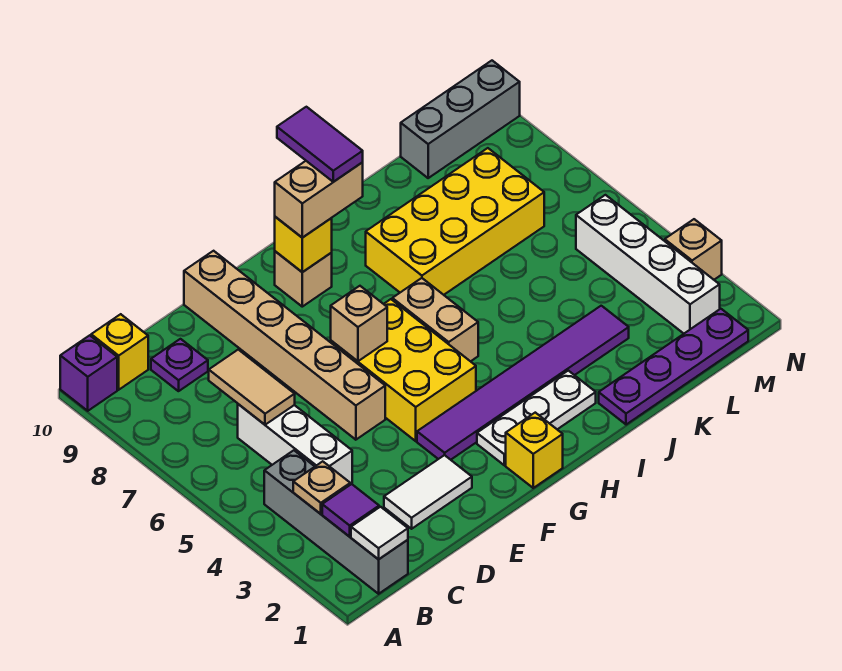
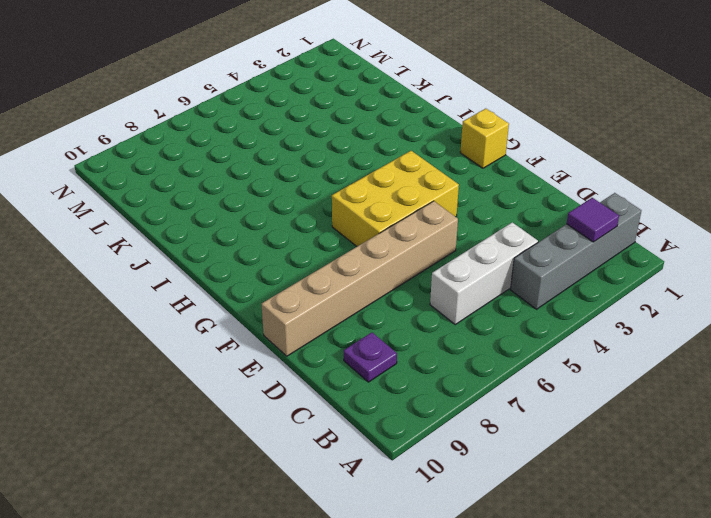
none -> purple 1x1 brick [60,335,117,411]
none -> yellow 1x1 brick [91,314,148,390]
none -> white 1x2 tile [384,455,472,529]

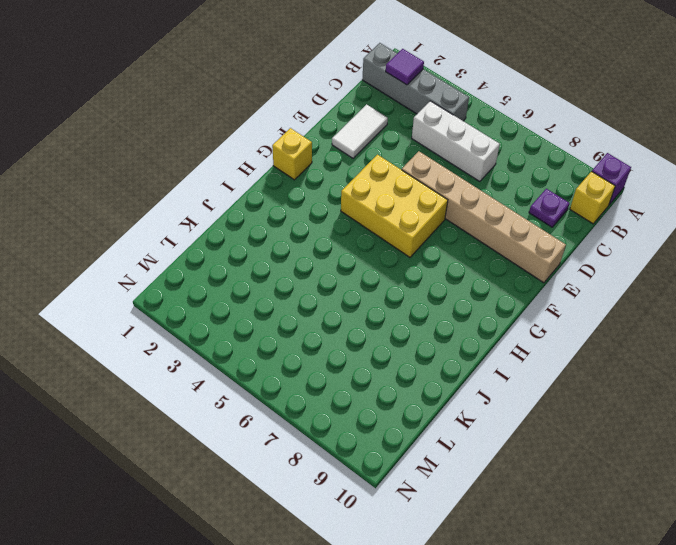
none -> purple 1x6 tile [417,306,629,460]
none -> white 1x3 plate [477,371,596,465]
none -> tan 1x1 brick [275,251,332,307]

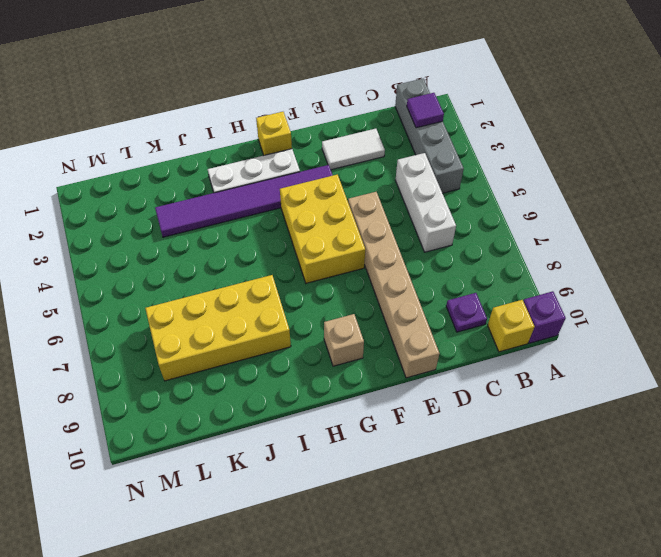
none -> tan 1x2 brick [392,278,478,361]
none -> purple 1x4 plate [599,309,748,425]
none -> grey 1x3 brick [401,61,520,178]

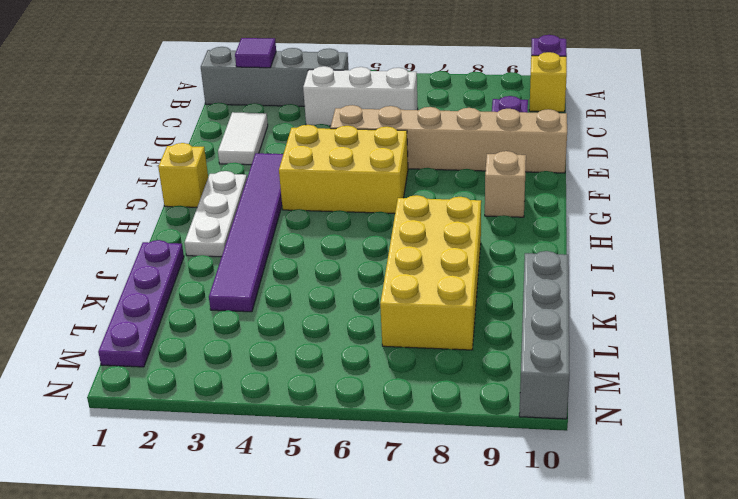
grey 1x4 brick [519,251,570,419] -> grey 1x3 brick [401,61,520,178]
none -> tan 1x2 brick [392,278,478,361]
none -> white 1x4 brick [576,195,720,334]
none -> tan 1x1 brick [665,219,722,280]

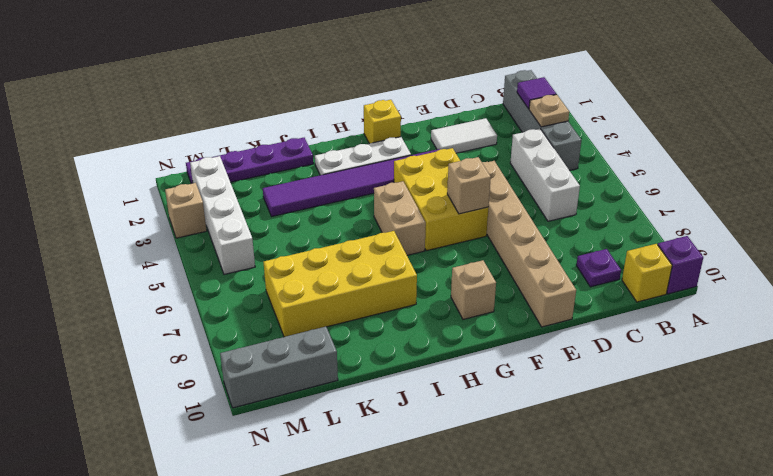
none -> white 1x1 tile [351,507,408,559]
none -> tan 1x2 tile [209,350,295,425]
none -> yellow 1x1 brick [275,217,332,272]

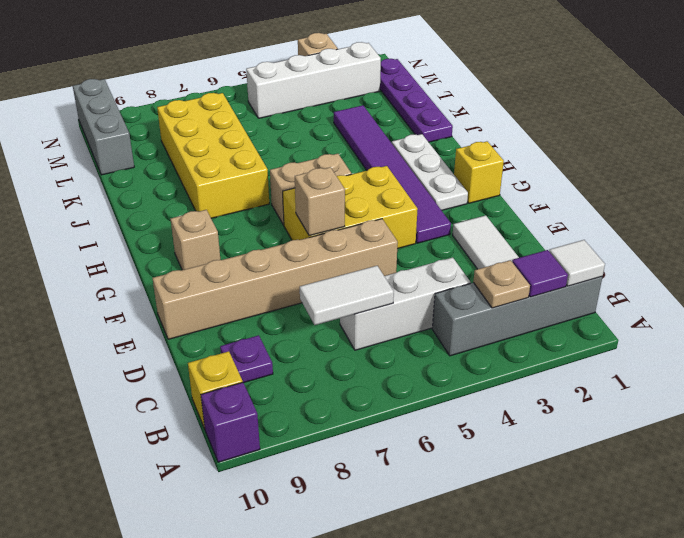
white 1x2 tile [300,266,394,325] -> tan 1x2 tile [209,350,295,425]
none -> yellow 1x1 brick [275,217,332,272]
none -> tan 1x2 brick [275,161,363,238]
none -> purple 1x2 tile [277,107,363,182]

